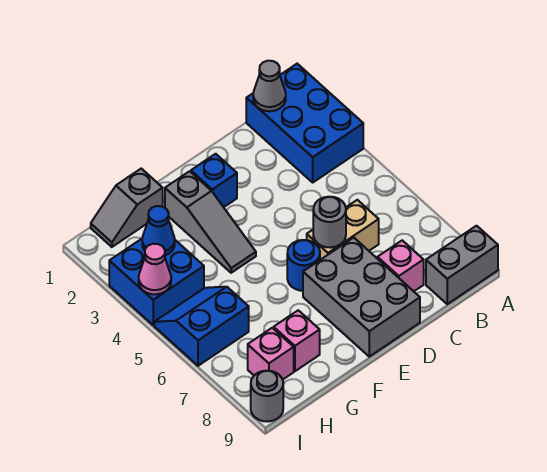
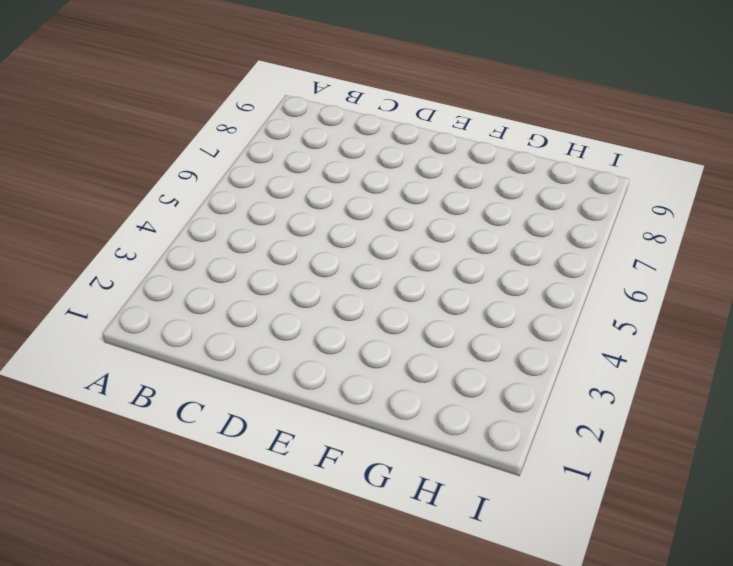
none -> blue 2x3 brick [246,64,363,182]
none -> grey 1x2 brick [426,226,498,304]
none -> tan 1x2 brick [307,200,379,260]

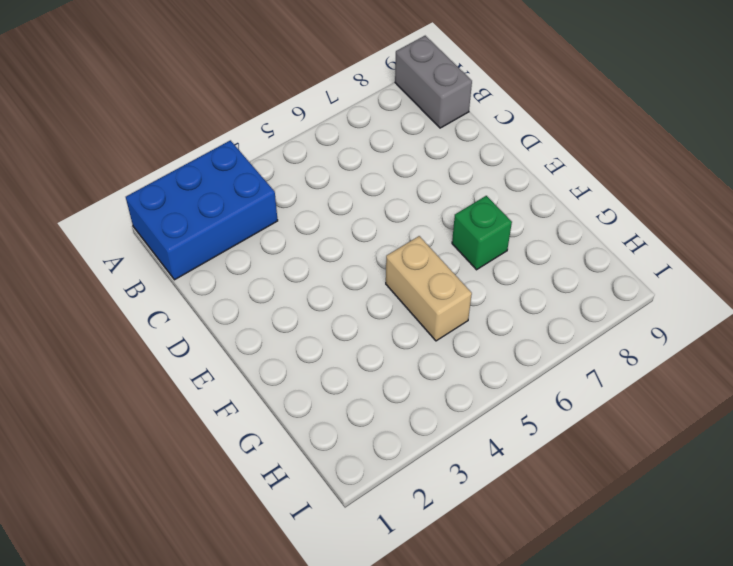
tan 1x2 brick [386,236,472,341] -> tan 1x2 brick moved to [307,200,379,260]
green 1x1 brick [452,196,512,270] -> none
none -> pink 1x1 brick [377,240,424,291]
none -> grey 2x3 brick [303,238,420,357]
none -> blue 1x1 brick [191,154,237,207]

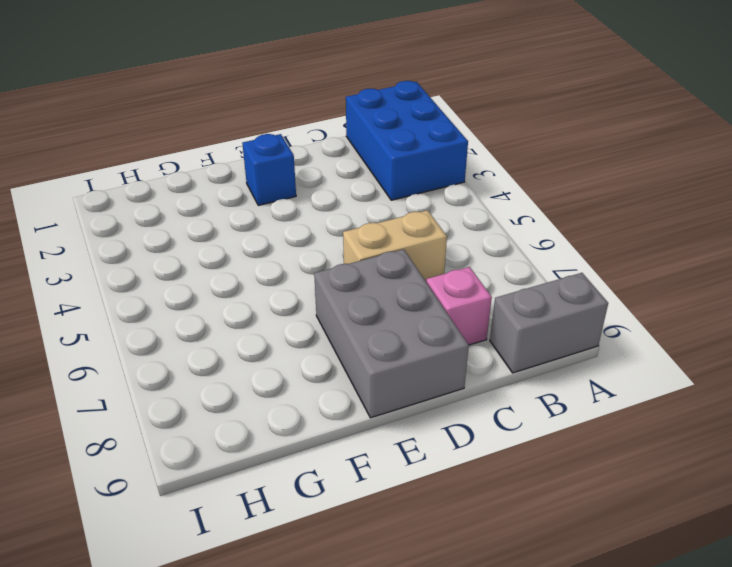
none -> blue 1x1 round brick [287,240,320,291]
none -> grey 1x3 slope [165,171,256,273]
none -> grey 1x2 slope [91,169,163,247]

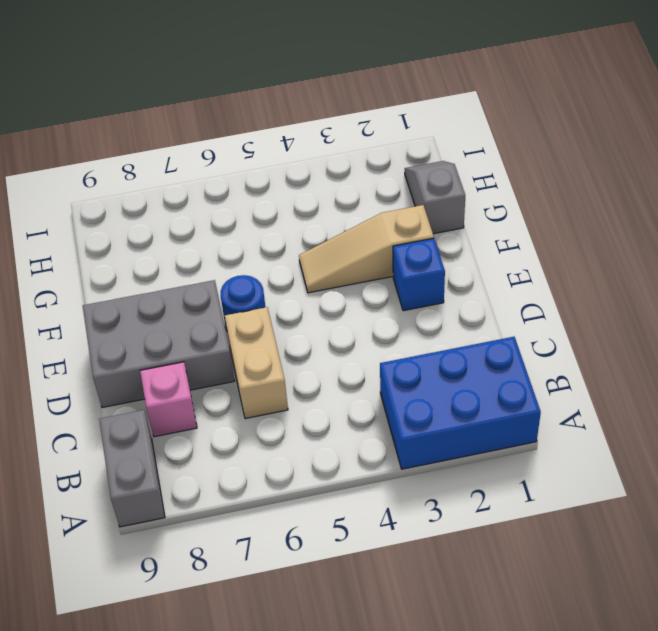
tan 1x3 slope [299,205,434,293] -> grey 1x3 slope [165,171,256,273]
none -> pink 1x1 brick [274,310,320,371]
none -> blue 2x2 brick [109,239,204,325]
none -> blue 2x2 slope [154,287,249,366]

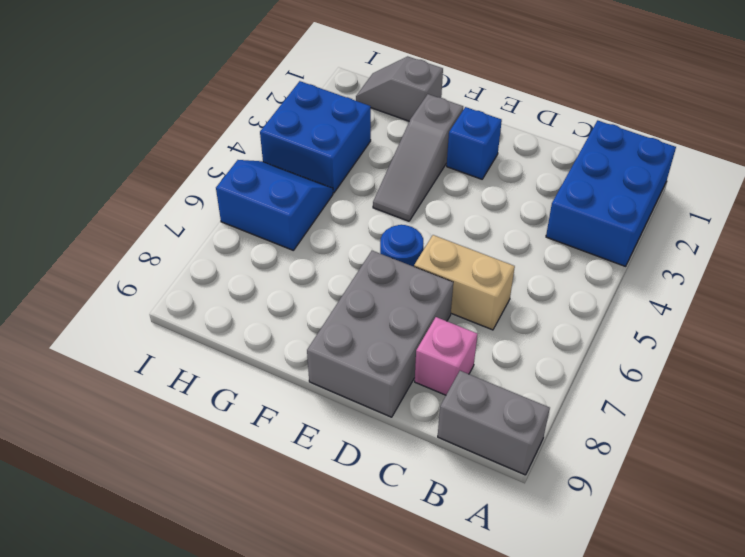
none -> pink 1x1 brick [274,310,320,371]
none -> pink 1x1 brick [248,328,294,380]
none -> grey 1x1 round brick [251,371,283,422]

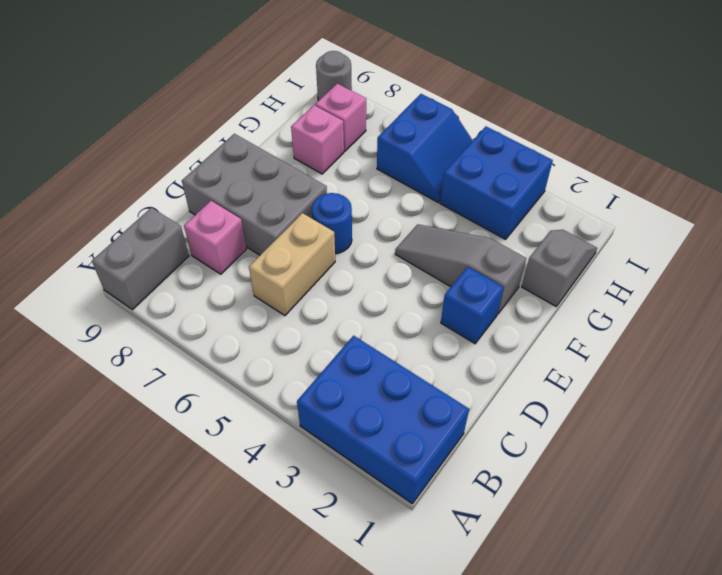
none -> grey 1x1 cone [253,61,286,111]
none -> grey 1x1 round brick [313,197,346,248]
none -> blue 1x1 cone [142,206,175,255]

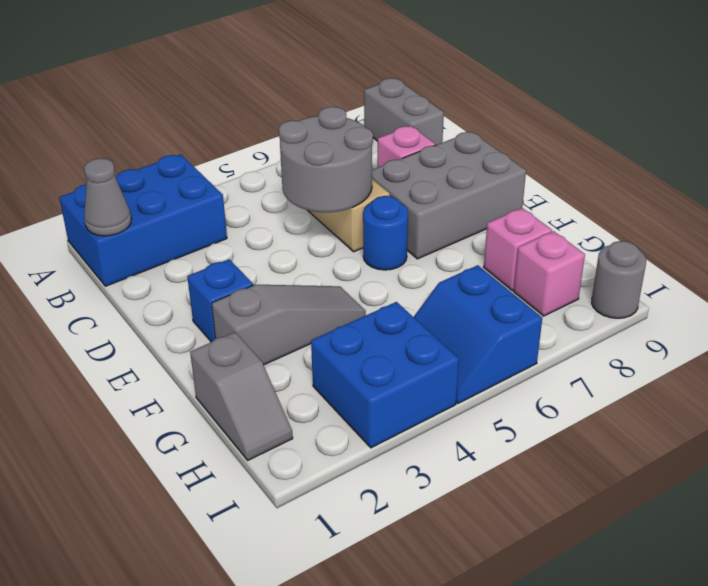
grey 2x2 round brick [279,107,373,212] -> grey 1x1 round brick [313,197,346,248]
none -> blue 1x1 cone [142,206,175,255]
none -> pink 1x1 cone [139,244,171,294]

